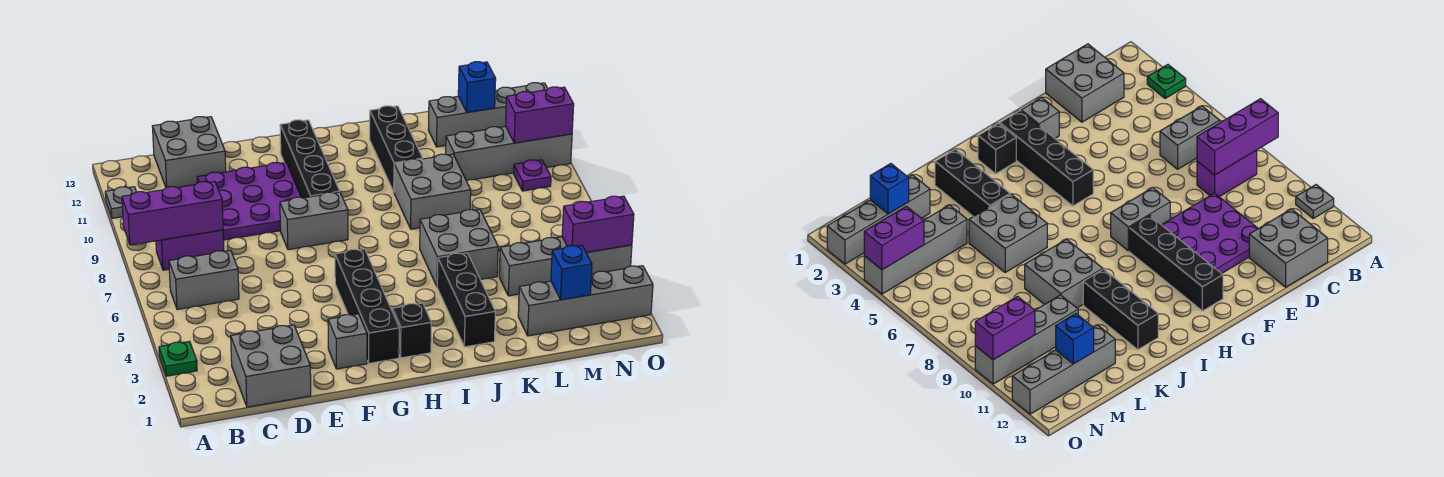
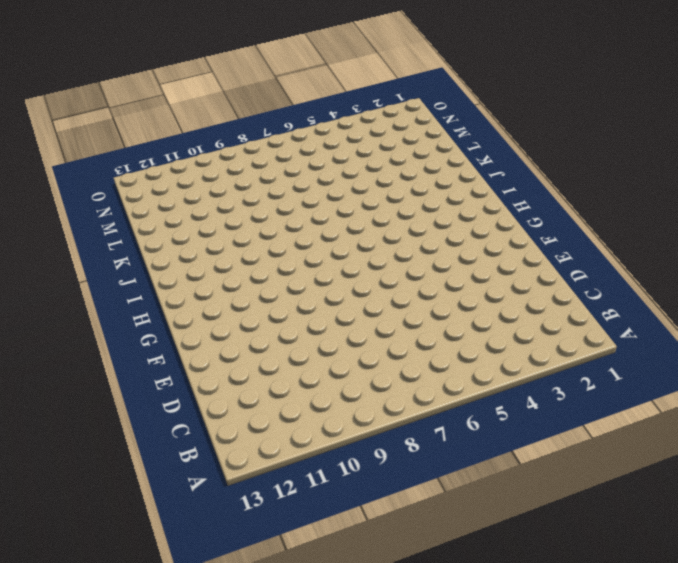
none -> green 1x1 plate [159,341,197,376]
none -> grey 1x1 plate [105,187,136,218]
none -> grey 1x2 brick [169,250,239,310]

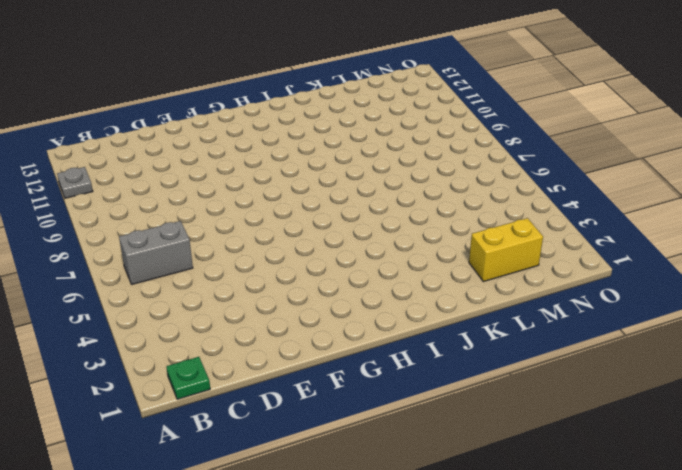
green 1x1 plate [166,357,210,399] -> green 1x1 plate moved to [159,341,197,376]
yellow 1x2 brick [469,218,543,282] -> grey 1x4 brick [518,266,653,336]
none -> purple 1x2 brick [156,230,224,270]
none -> grey 2x2 brick [231,325,311,407]
none -> grey 2x2 brick [152,117,226,188]

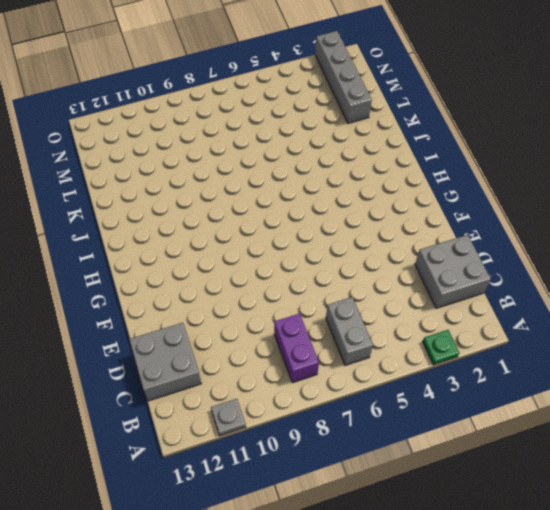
none -> purple 3x3 plate [197,163,301,240]
none -> grey 1x1 brick [328,314,367,369]
none -> grey 1x2 brick [280,192,348,250]

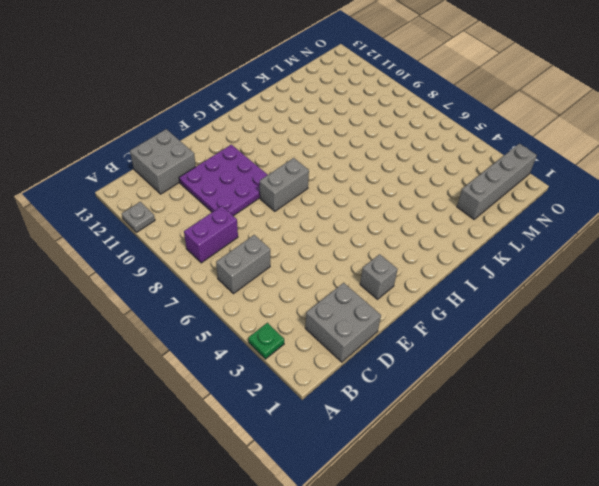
none -> black 1x4 brick [335,249,399,363]
none -> black 1x4 brick [280,120,340,198]
none -> black 1x1 brick [392,303,431,358]

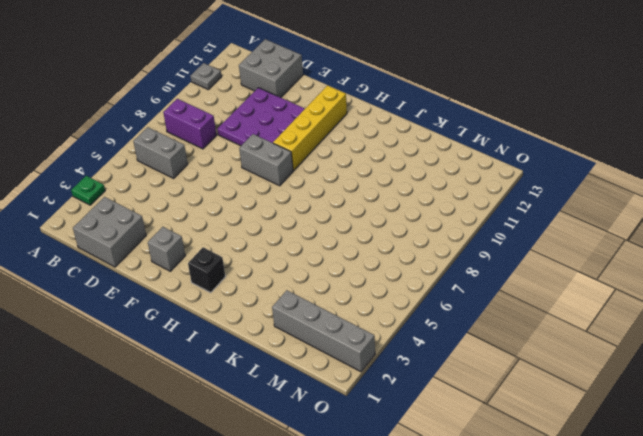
yellow 1x4 brick [273,86,347,171] -> black 1x4 brick [280,120,340,198]
none -> black 1x4 brick [335,249,399,363]
none -> black 1x3 brick [437,253,495,347]
none -> grey 2x2 brick [420,209,498,286]

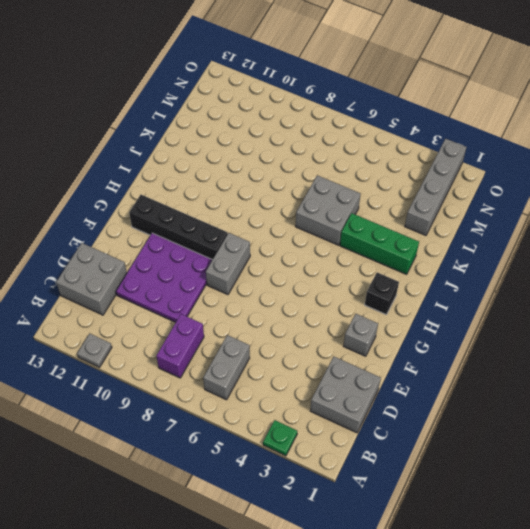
green 1x3 brick [340,213,419,274] -> black 1x3 brick [437,253,495,347]
none -> black 1x4 brick [335,249,399,363]
none -> grey 2x2 brick [394,154,471,229]
none -> black 1x3 brick [370,106,423,192]

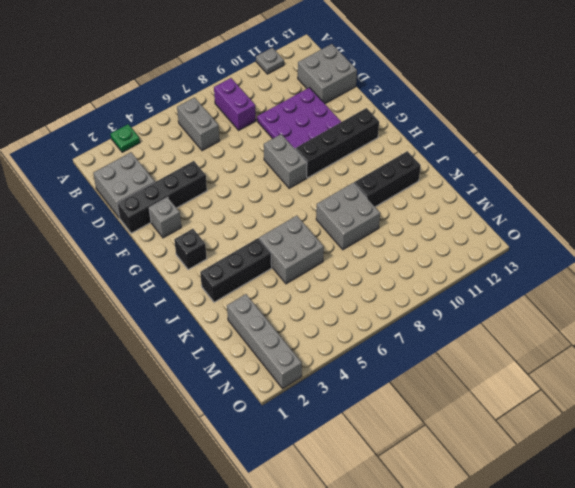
black 1x4 brick [117,161,207,233] -> black 1x4 brick moved to [335,249,399,363]
none -> grey 1x4 brick [499,237,632,296]
none -> grey 1x4 brick [446,127,572,181]
none -> grey 1x4 brick [428,83,548,147]

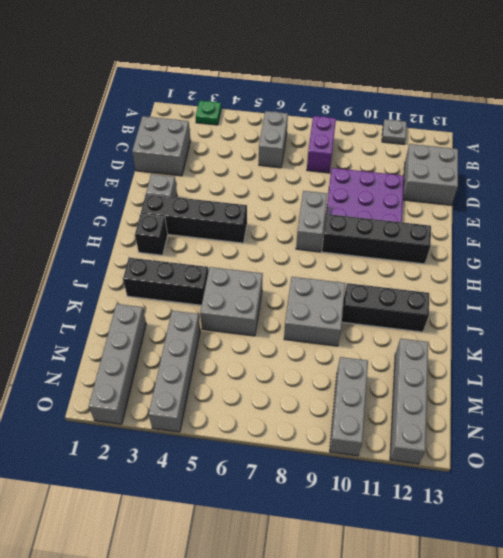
grey 1x3 brick [330,357,368,456] -> grey 1x4 brick [446,127,572,181]
none -> purple 1x1 plate [514,160,551,191]
none -> purple 1x3 brick [122,182,223,245]
none -> blue 1x1 brick [551,245,592,300]

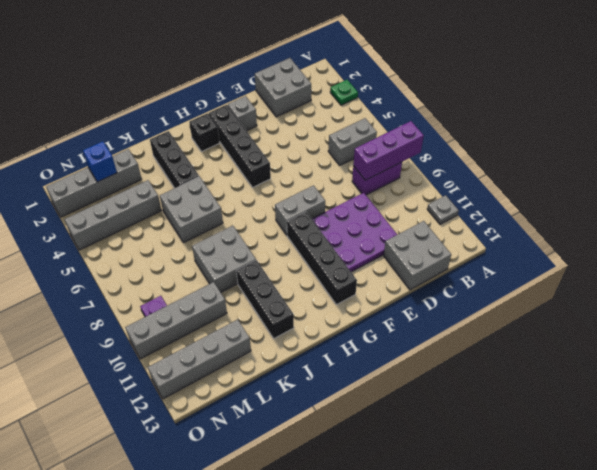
none -> blue 1x1 brick [458,62,496,112]
none -> purple 1x2 brick [562,196,634,253]
none -> purple 1x2 brick [506,87,574,143]

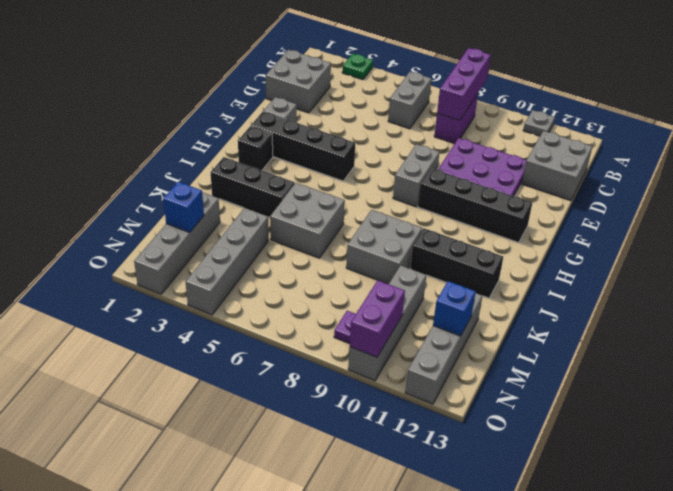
none -> purple 1x2 brick [562,196,634,253]

